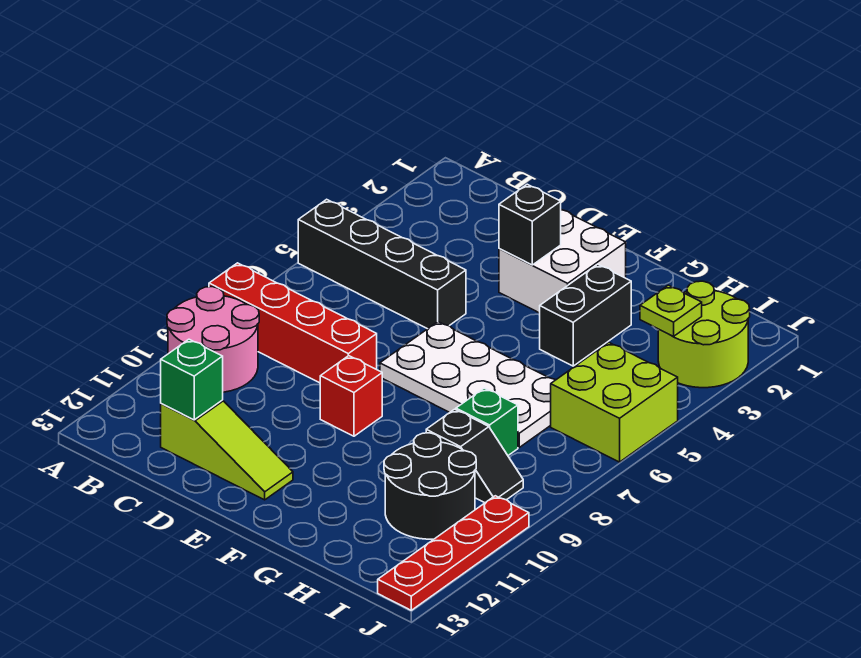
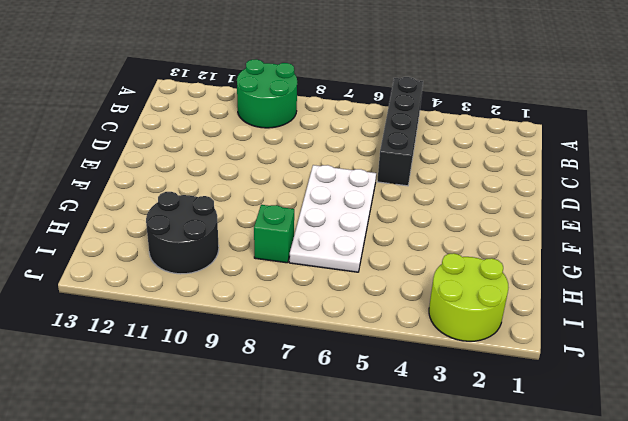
green 2x2 round brick [237,59,297,128] -> pink 2x2 round brick [167,287,259,392]
none -> red 1x4 brick [209,263,377,383]
none -> lime 1x3 slope [161,400,293,500]
none -> white 2x2 brick [499,210,626,313]

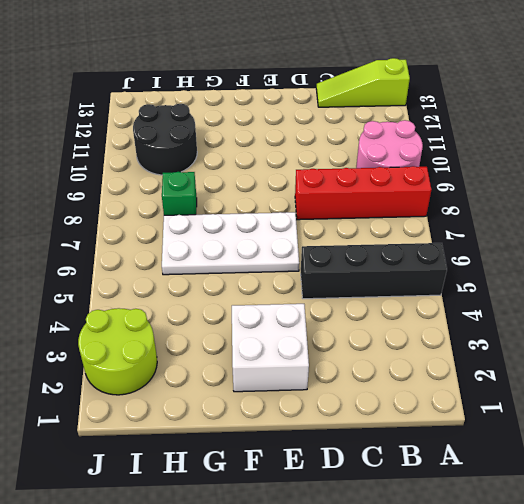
lime 1x3 slope [316,58,410,107] -> lime 1x3 slope moved to [161,400,293,500]
none -> red 1x1 brick [320,356,382,436]
none -> black 1x2 brick [540,264,631,366]
none -> black 1x2 slope [426,409,523,503]

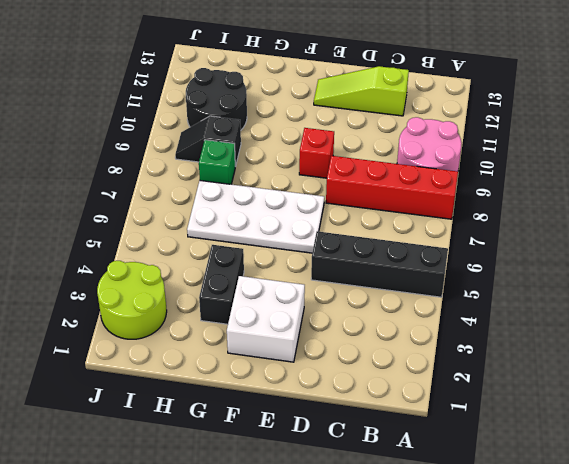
none -> lime 2x2 brick [551,342,678,462]
none -> red 1x4 plate [378,496,529,610]
none -> green 1x1 brick [161,339,223,420]

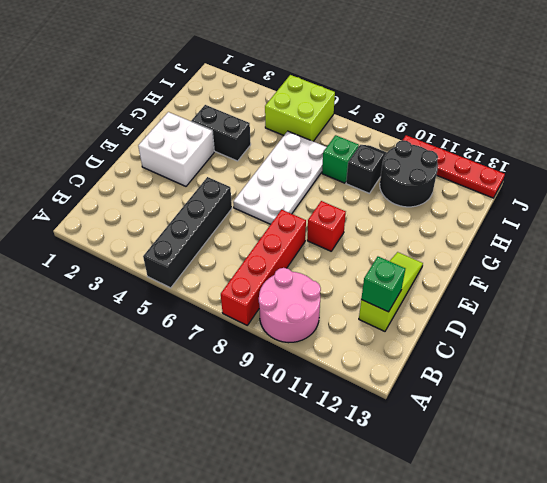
none -> lime 2x2 round brick [658,281,750,388]
none -> black 1x1 brick [499,184,561,265]
none -> lime 1x1 plate [640,285,702,336]

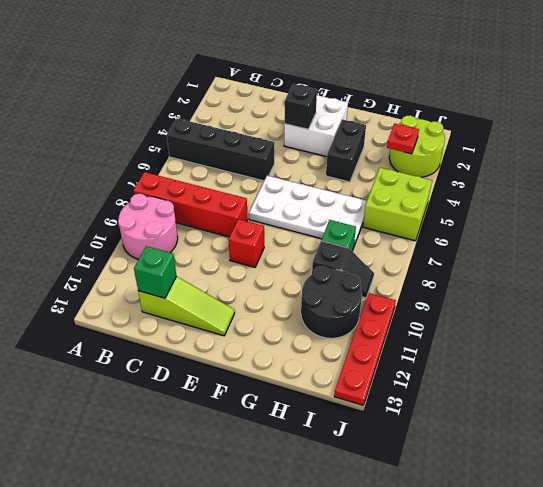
red 1x1 plate [387,124,419,154] -> lime 1x1 plate [640,285,702,336]

